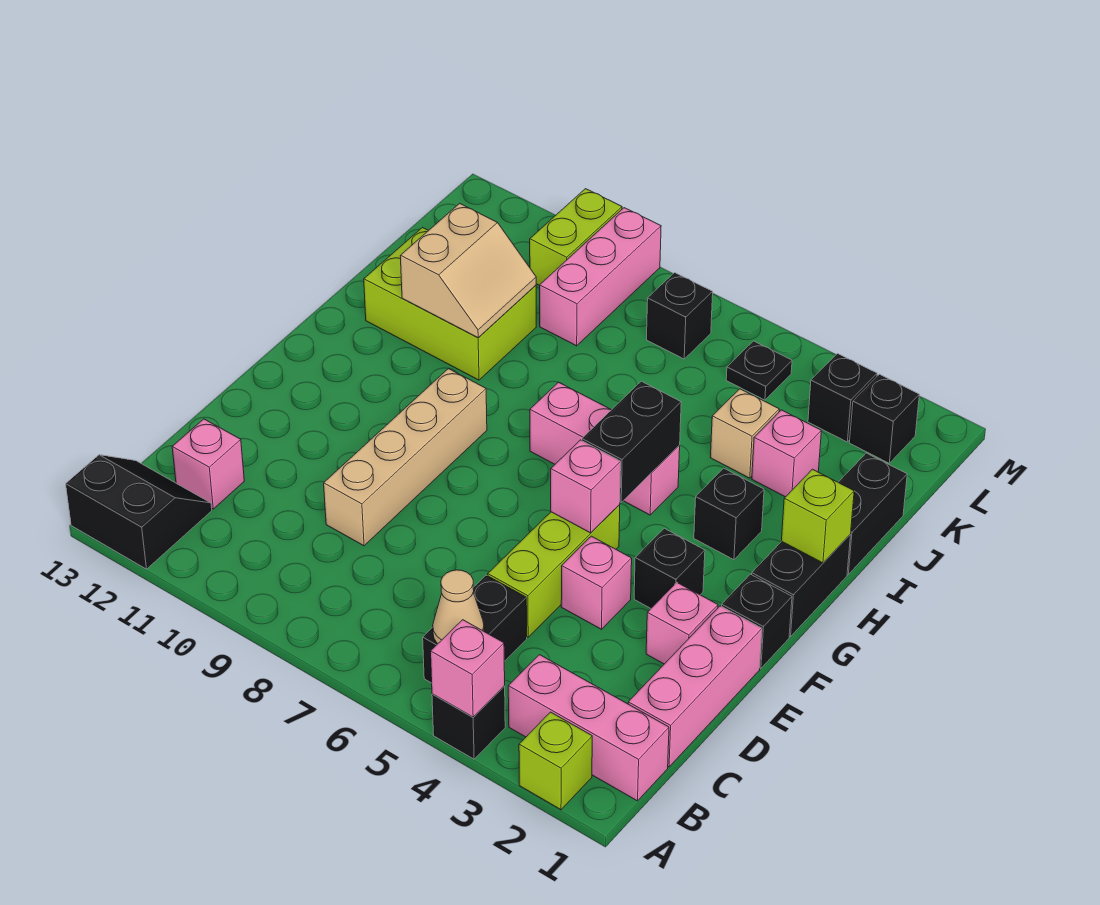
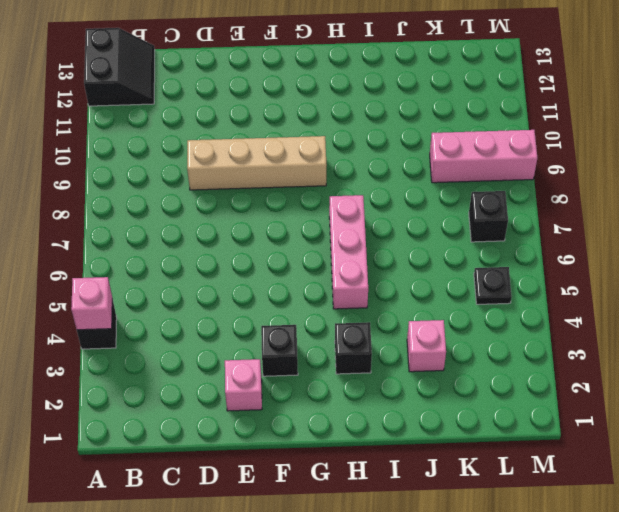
none -> lime 1x1 brick [519,712,592,810]
none -> pink 1x3 brick [508,655,669,801]
none -> black 1x2 brick [423,575,527,683]
none -> pink 1x3 brick [628,606,762,767]

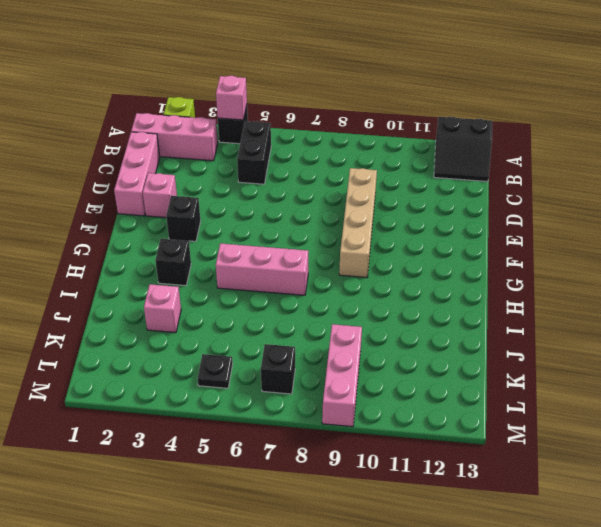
none -> pink 1x1 brick [172,419,244,509]
none -> lime 1x3 brick [488,505,620,637]
none -> pink 1x1 brick [561,536,632,629]
none -> black 1x1 brick [722,574,792,668]

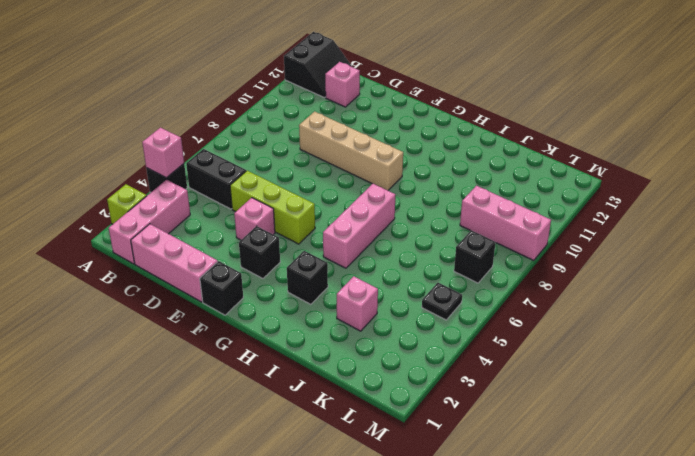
none -> pink 1x1 brick [646,582,718,664]
none -> black 1x2 brick [752,534,851,637]
none -> black 1x2 brick [838,453,907,574]
none -> lime 2x3 brick [364,228,536,380]

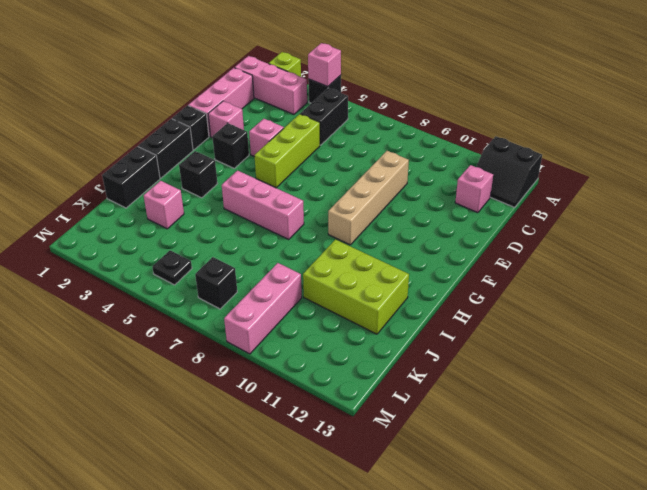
none -> tan 1x1 brick [710,389,779,478]
none -> black 1x1 brick [850,374,919,463]
none -> black 1x1 brick [808,354,877,442]
none -> lime 1x2 brick [530,189,622,286]

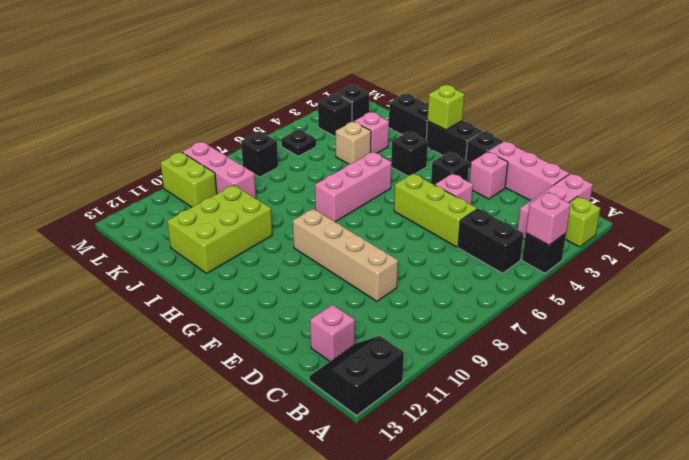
none -> tan 1x1 cone [433,570,484,644]
none -> pink 1x1 brick [551,440,621,533]
none -> black 1x2 brick [582,381,681,502]
none -> tan 2x2 slope [400,203,536,338]

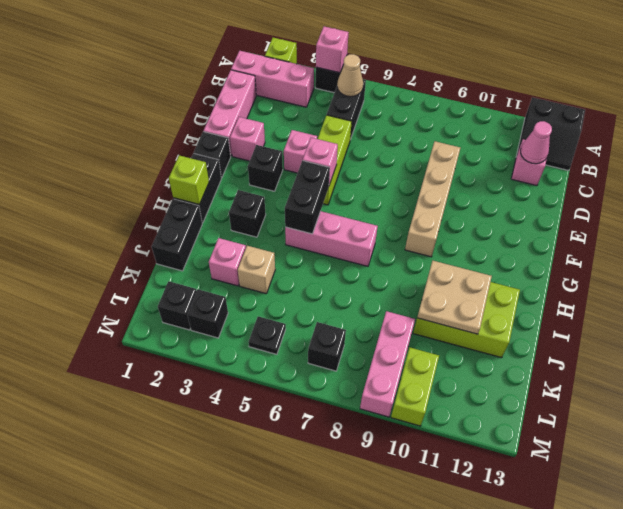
pink 1x1 cone [521,121,552,164] -> none
tan 2x2 plate [417,261,492,334] -> tan 2x2 slope [400,203,536,338]

